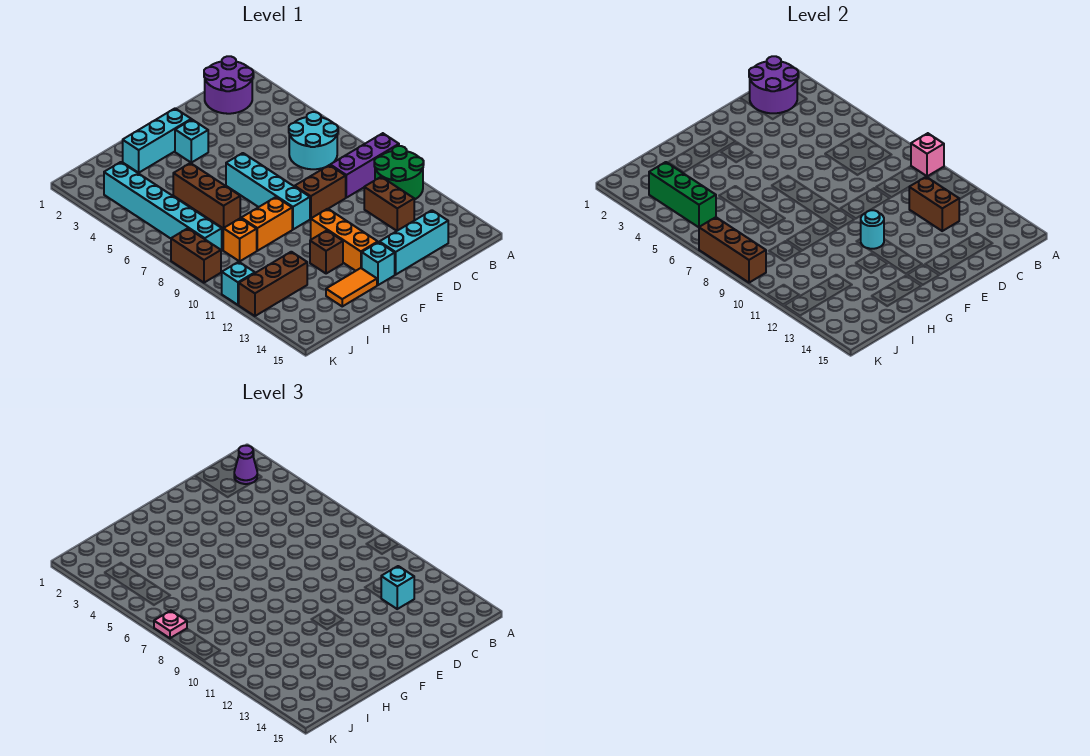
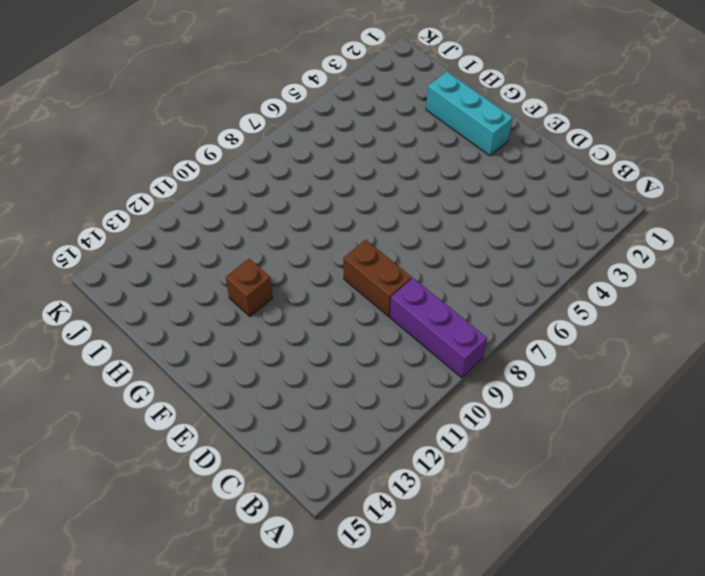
none -> green 2x2 round brick [374,146,424,200]
none -> purple 2x2 round brick [204,56,253,114]
none -> cyan 2x2 round brick [289,112,338,169]
none -> brown 1x2 brick [364,177,414,231]

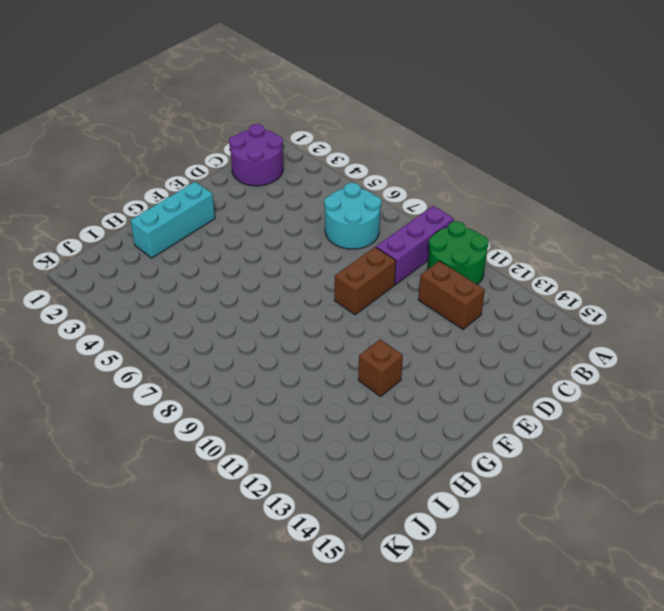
none -> cyan 1x3 brick [380,210,448,275]
none -> cyan 1x1 brick [175,120,208,163]
none -> cyan 1x4 brick [226,153,310,229]
none -> orange 1x3 brick [311,209,378,271]

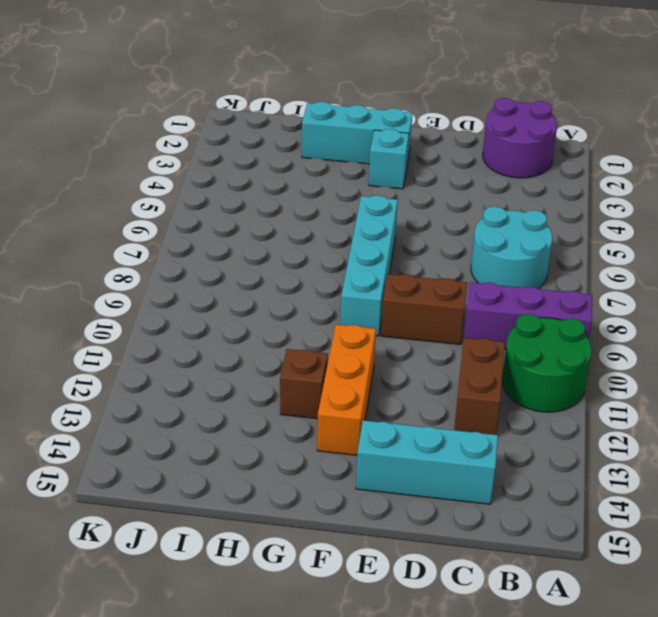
none -> cyan 1x1 brick [362,242,395,285]
none -> orange 1x2 brick [241,197,292,251]
none -> orange 1x2 tile [326,268,377,306]
none -> brown 1x3 brick [173,163,240,228]

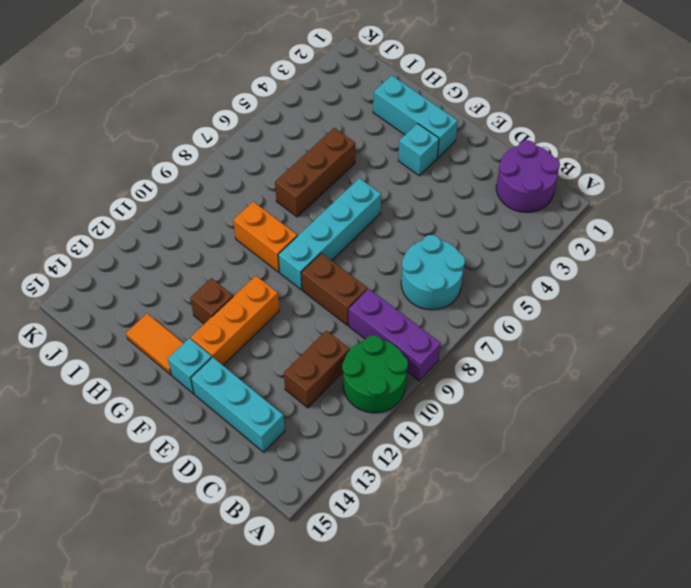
none -> orange 1x1 brick [223,218,257,261]
none -> brown 1x3 brick [239,252,307,316]
none -> cyan 1x6 brick [104,162,222,251]
none -> brown 1x2 brick [171,228,221,283]

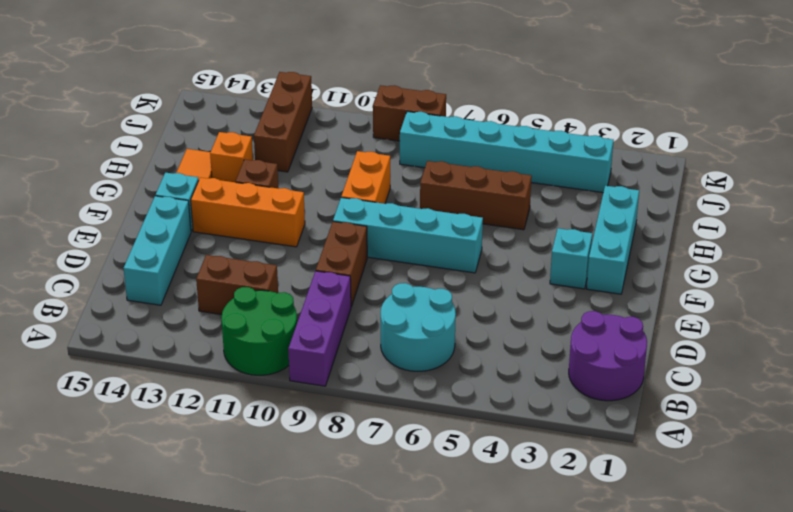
orange 1x1 brick [210,132,253,182] -> orange 1x1 brick moved to [223,218,257,261]
none -> cyan 1x1 brick [222,262,255,305]
none -> pink 1x1 brick [911,133,944,176]
none -> purple 2x2 round brick [749,56,798,113]
none -> brown 1x2 brick [909,177,959,231]

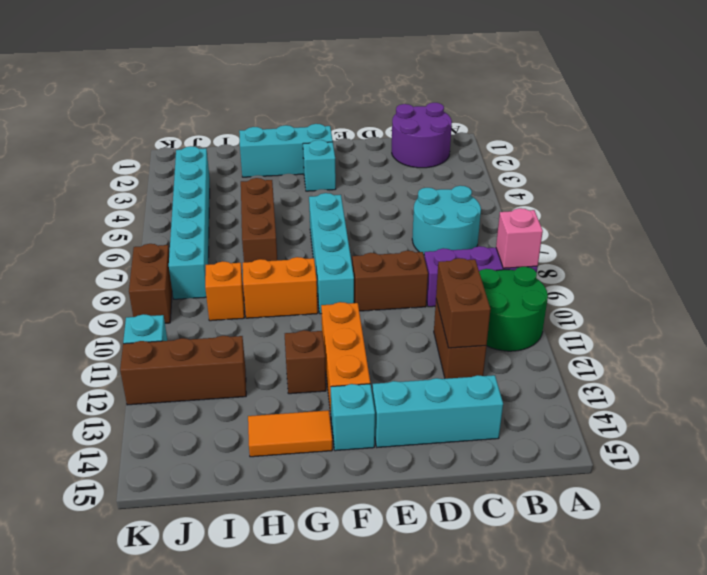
none -> purple 2x2 round brick [749,56,798,113]
none -> cyan 1x1 round brick [861,210,884,249]
none -> green 1x3 brick [649,162,716,227]
none -> brown 1x3 brick [699,217,766,283]

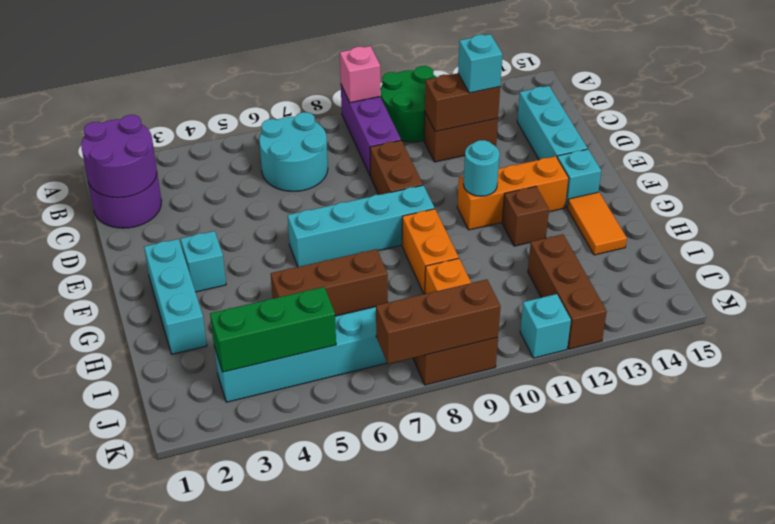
none -> purple 1x1 cone [234,446,257,484]
none -> pink 1x1 plate [154,611,187,638]

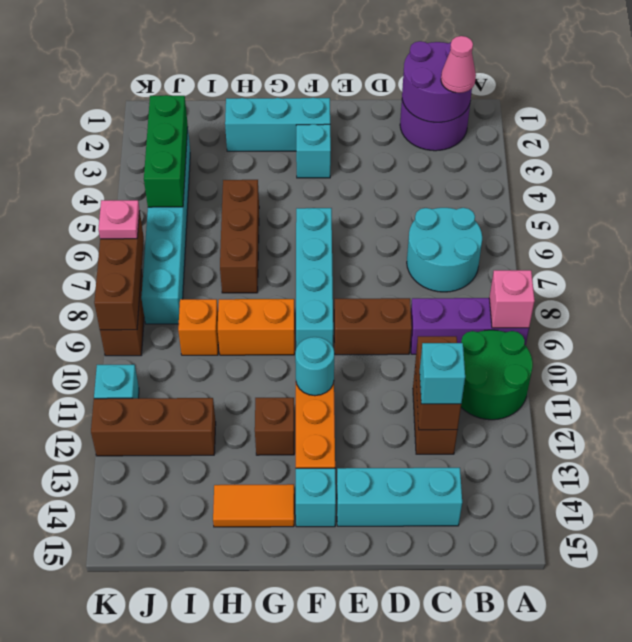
pink 1x1 cone [441,36,476,93] -> purple 1x1 cone [234,446,257,484]

